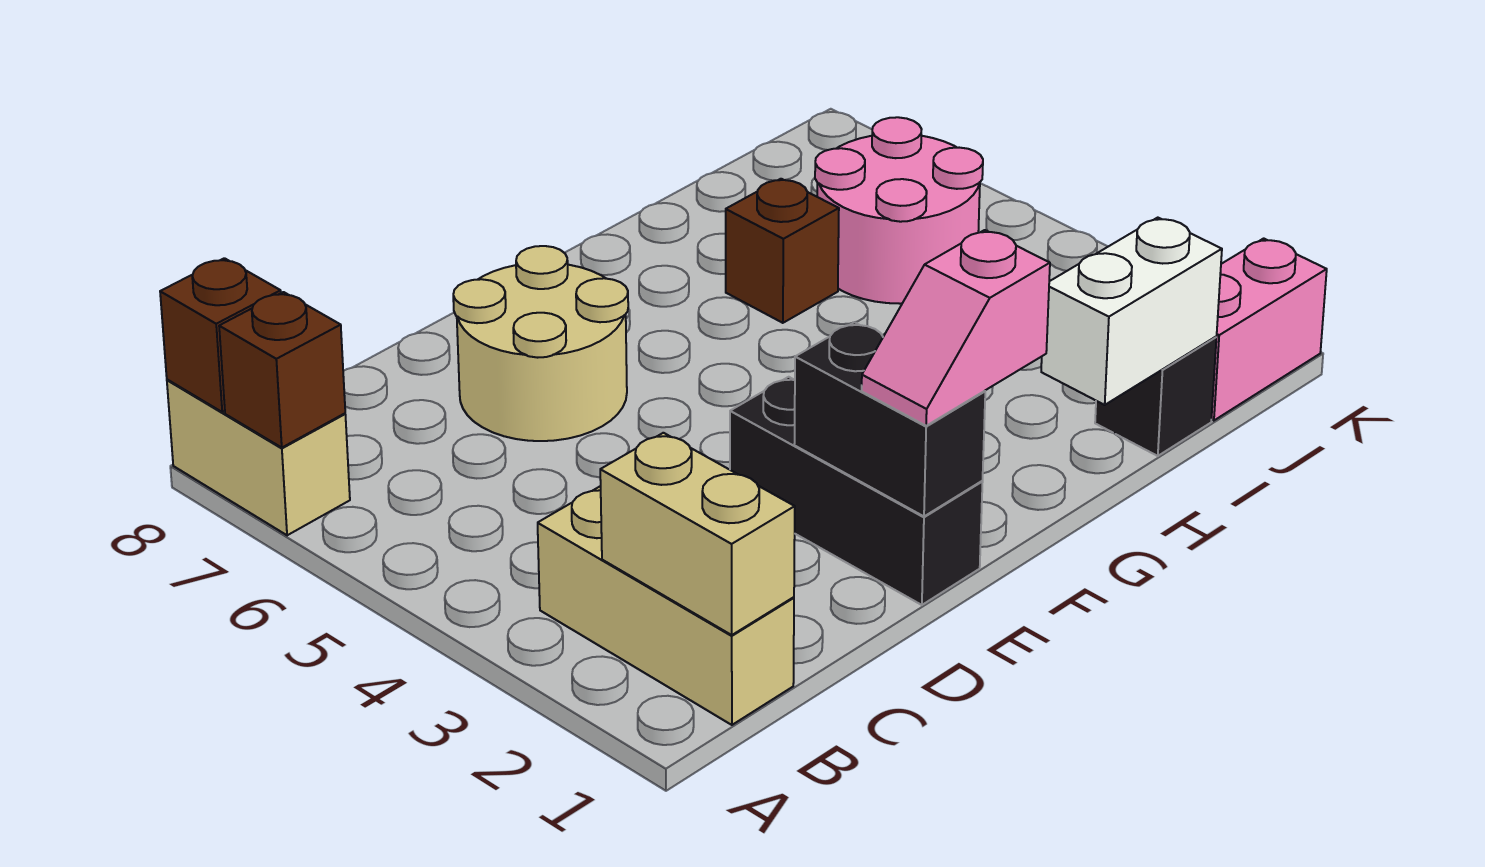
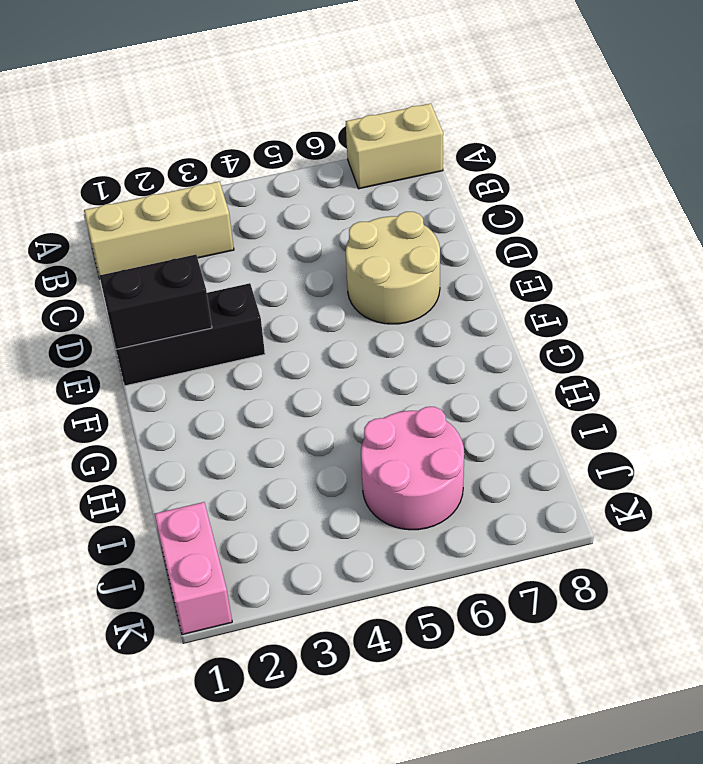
none -> brown 1x1 brick [726,179,839,323]
none -> black 1x1 brick [1095,337,1216,456]
none -> brown 1x1 brick [219,292,345,448]

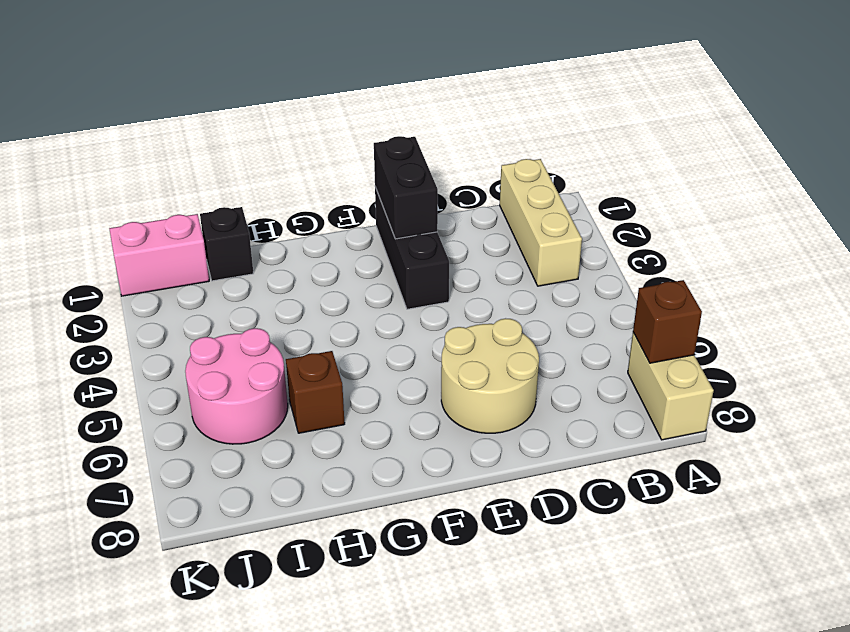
none -> brown 1x1 brick [160,258,281,412]
none -> tan 1x2 brick [600,433,795,635]
none -> white 1x2 brick [1041,218,1222,405]

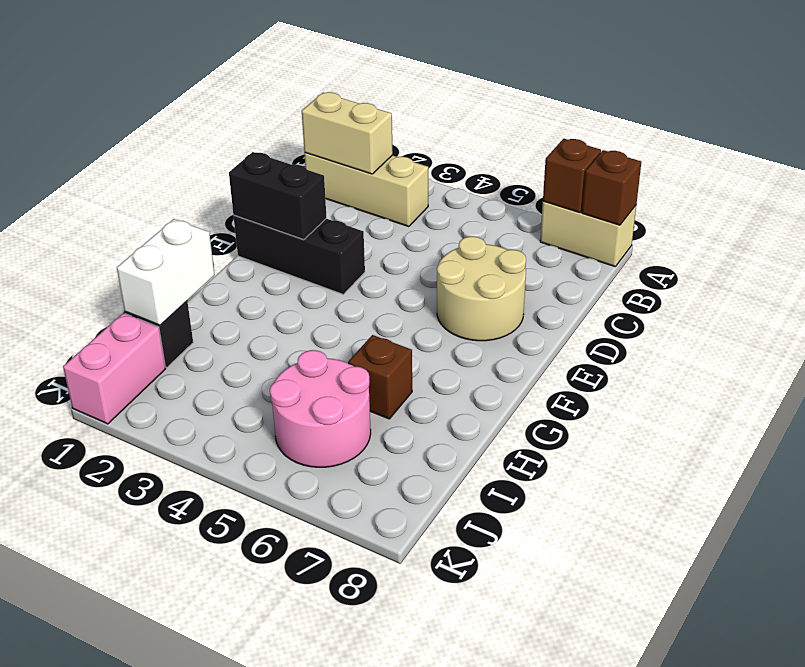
none -> pink 1x2 slope [862,230,1050,426]

